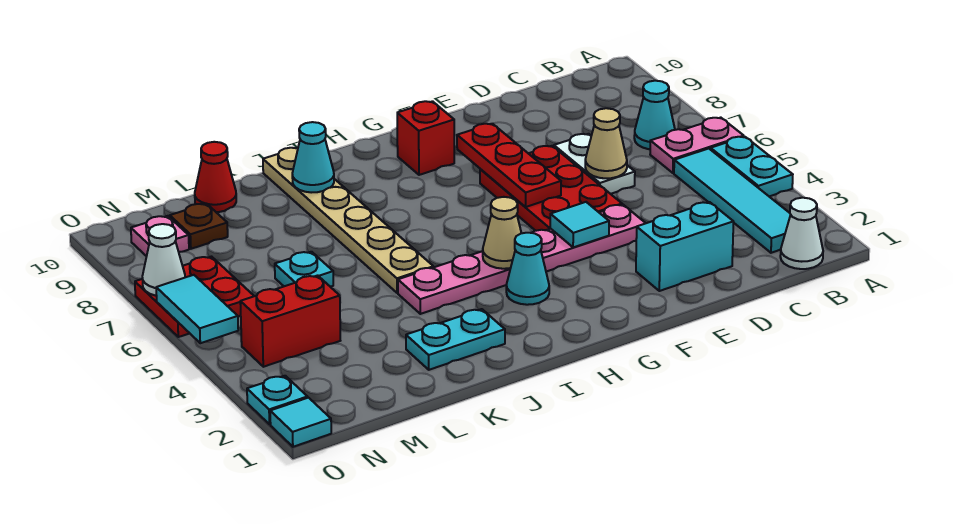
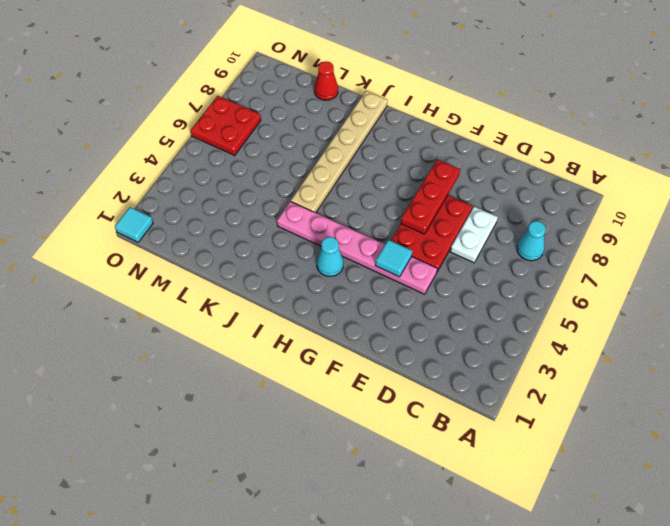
none -> cyan 1x2 plate [711,137,793,196]
none -> pink 1x2 plate [650,118,744,173]
none -> white 1x1 cone [780,198,823,269]

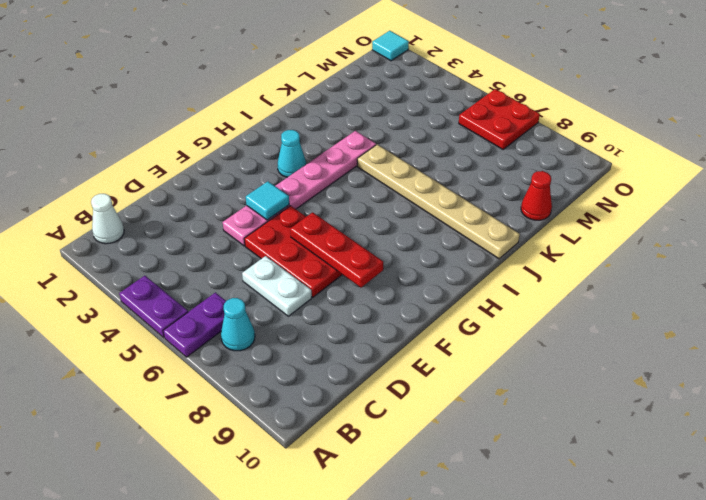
purple 1x2 plate [119,276,188,338] -> cyan 1x2 plate [711,137,793,196]
purple 1x2 plate [163,292,226,357] -> pink 1x2 plate [650,118,744,173]
none -> cyan 1x4 tile [674,149,791,253]
none -> cyan 1x2 brick [636,202,734,291]
none -> red 1x1 brick [397,101,454,175]

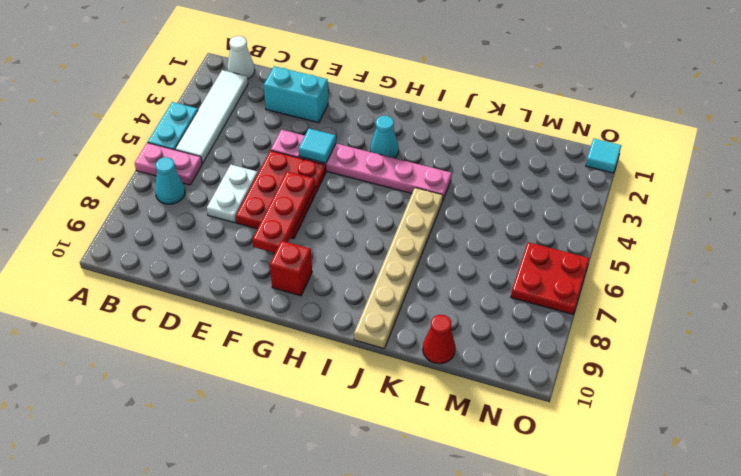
white 1x4 tile [175,70,248,163] -> cyan 1x4 tile [674,149,791,253]
none -> cyan 1x2 plate [406,309,505,370]
none -> cyan 1x1 plate [275,252,333,287]
none -> red 1x2 brick [240,275,340,367]

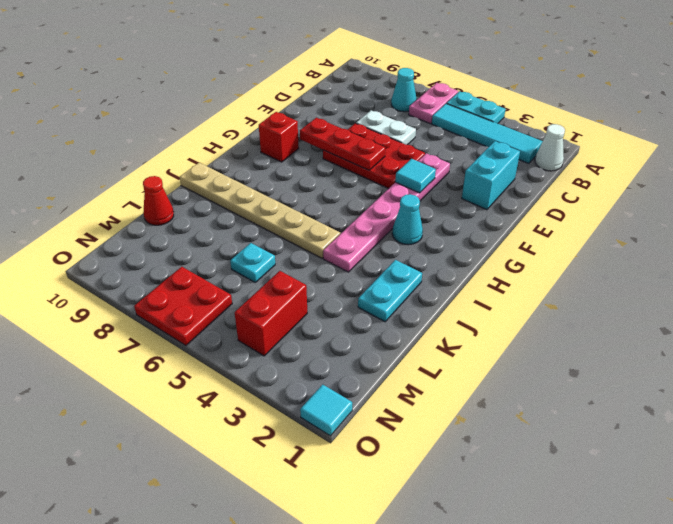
none -> brown 1x1 plate [170,204,228,249]
none -> pink 1x1 plate [131,216,189,256]
none -> cyan 1x1 plate [247,376,308,424]

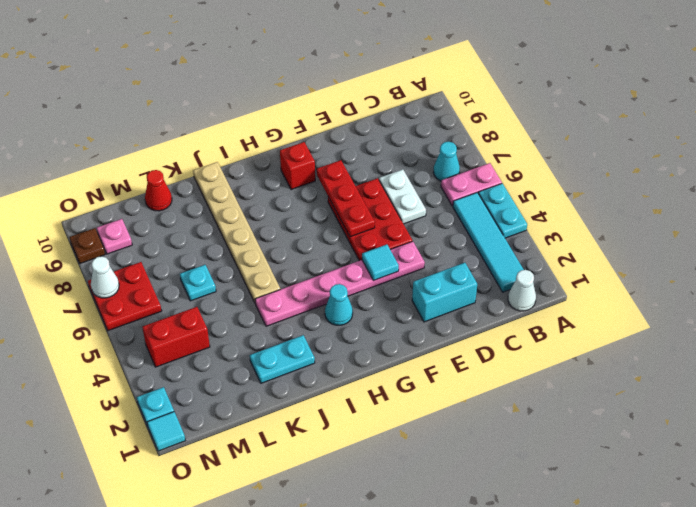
brown 1x1 plate [70,228,105,263] -> brown 1x1 plate moved to [170,204,228,249]
none -> tan 1x1 cone [585,108,627,178]
none -> tan 1x1 cone [483,197,521,269]
none -> cyan 1x1 cone [292,122,334,193]

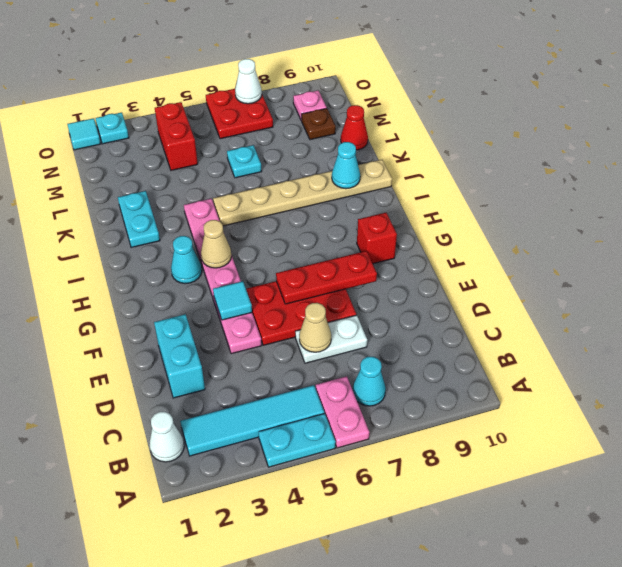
none -> cyan 1x2 tile [156,275,238,343]

